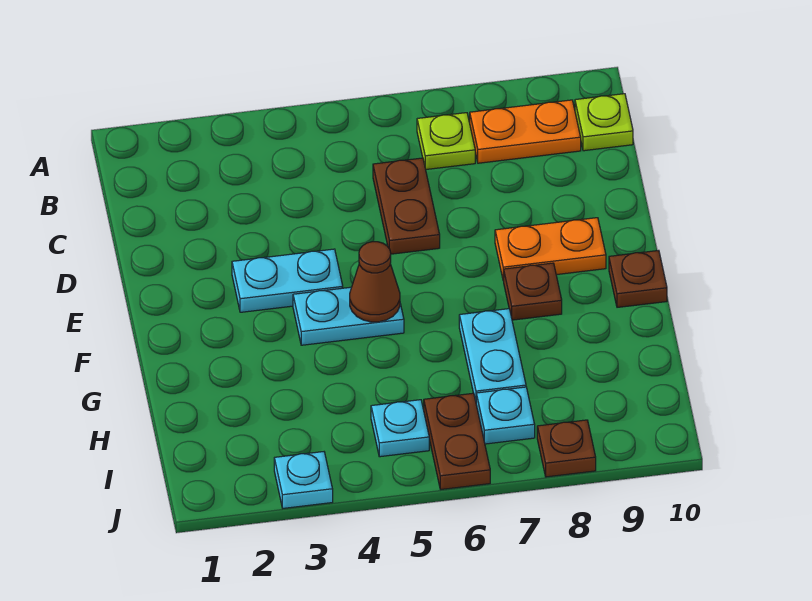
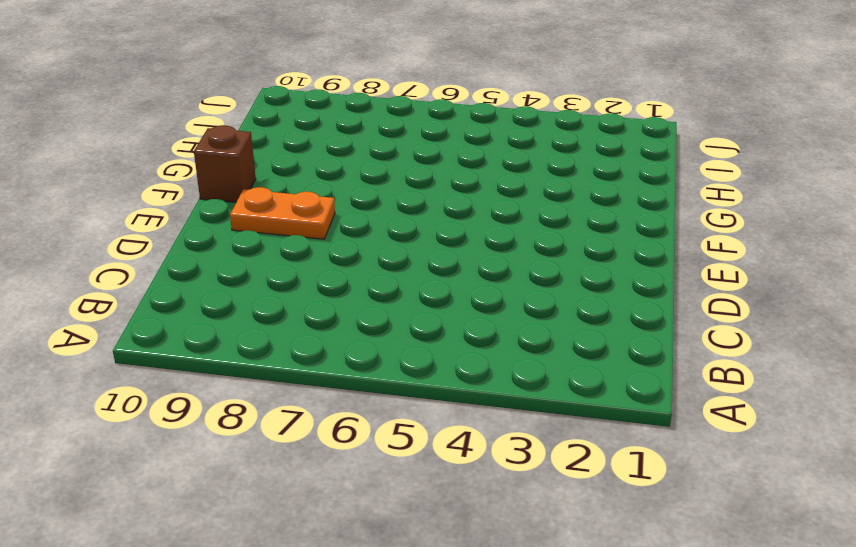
brown 1x1 brick [194,125,256,202] -> brown 1x1 plate [609,250,667,307]
none -> lime 1x1 plate [417,113,475,169]
none -> orange 1x2 plate [470,100,581,163]
none -> lime 1x1 plate [575,94,633,151]

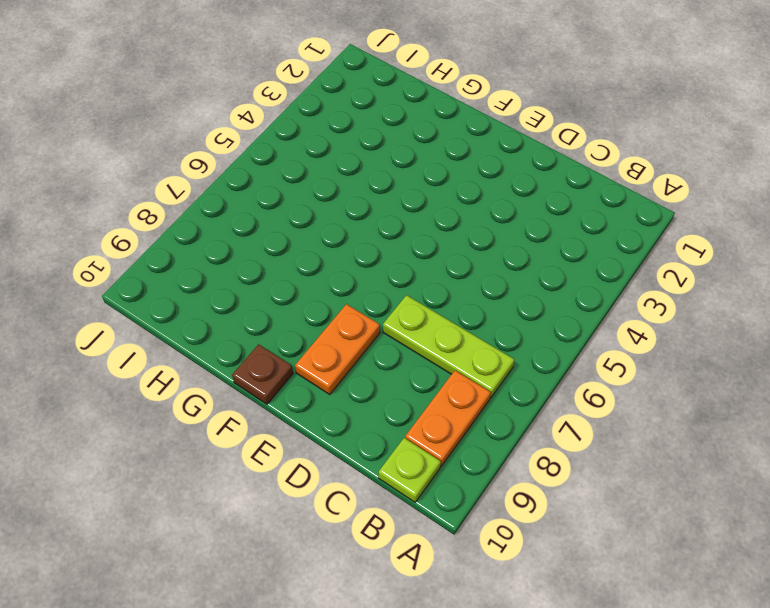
lime 1x3 plate [383,295,515,398] -> lime 1x1 plate [417,113,475,169]
none -> brown 1x2 plate [373,158,440,254]
none -> cyan 1x2 plate [232,249,343,312]
none -> cyan 1x2 plate [293,287,404,345]

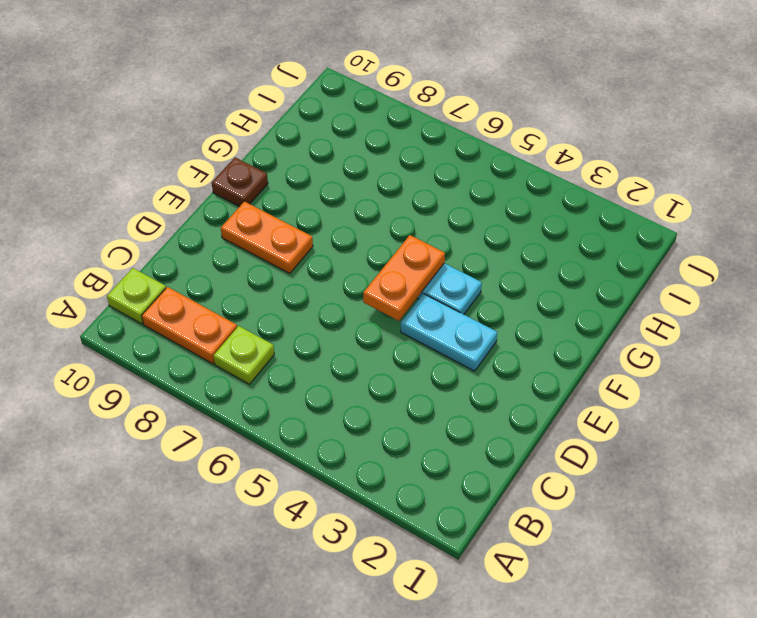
orange 1x2 plate [363,235,445,321] -> brown 1x1 cone [350,242,400,322]
none -> brown 1x2 plate [373,158,440,254]
none -> brown 1x1 plate [504,263,562,320]
none -> cyan 1x2 plate [459,309,526,401]

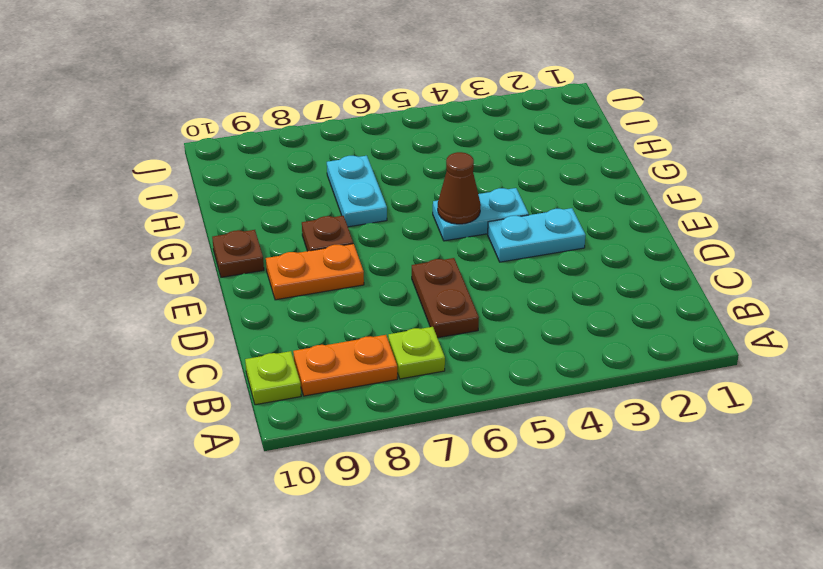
none -> cyan 1x1 plate [371,400,429,457]
none -> brown 1x2 plate [424,393,490,489]
none -> cyan 1x1 plate [476,387,535,444]

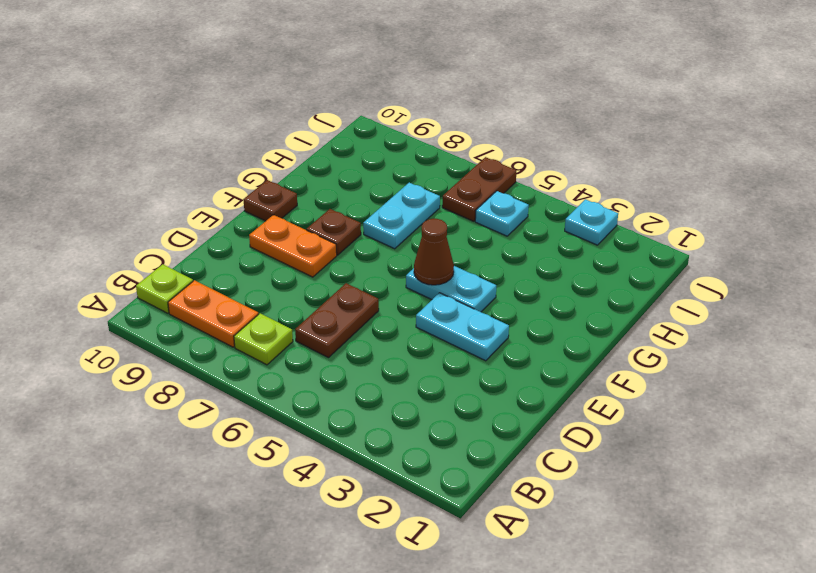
none -> cyan 1x1 plate [476,387,535,444]
none -> brown 1x1 plate [537,420,596,477]

